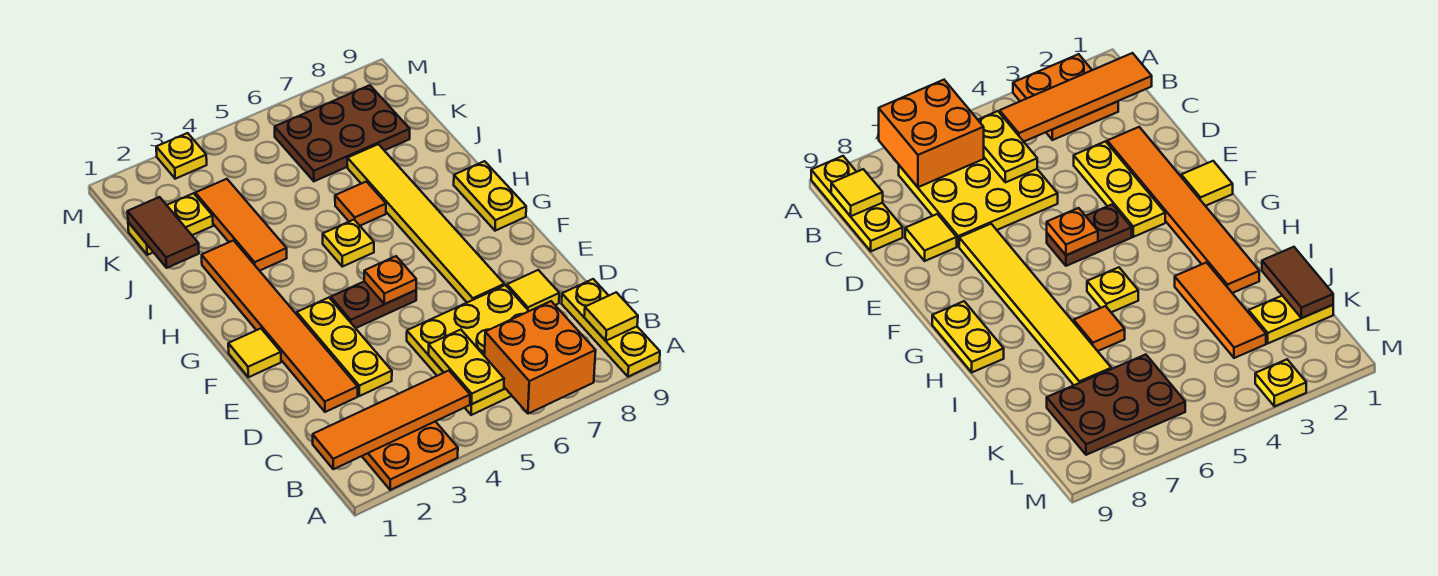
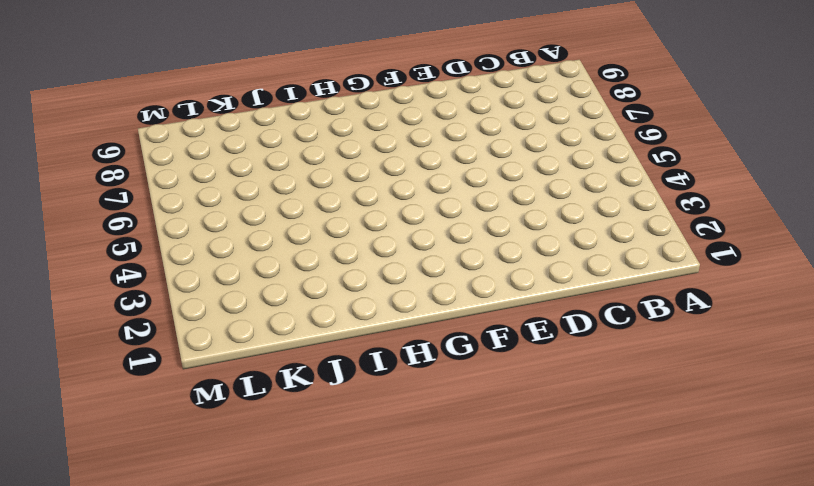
none -> orange 2x2 plate [362,421,458,490]
none -> yellow 1x3 plate [562,279,660,377]
none -> yellow 3x3 plate [407,285,529,415]

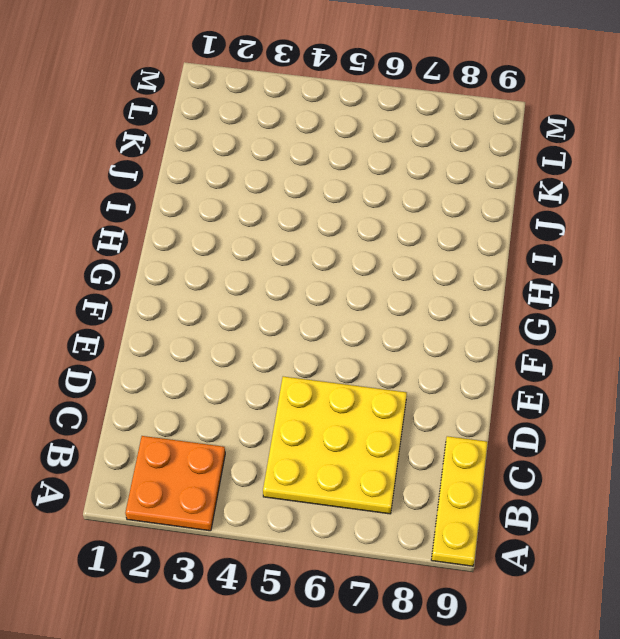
none -> orange 1x6 tile [202,240,358,412]
none -> yellow 1x3 plate [297,298,392,396]
none -> yellow 1x1 tile [507,270,559,311]

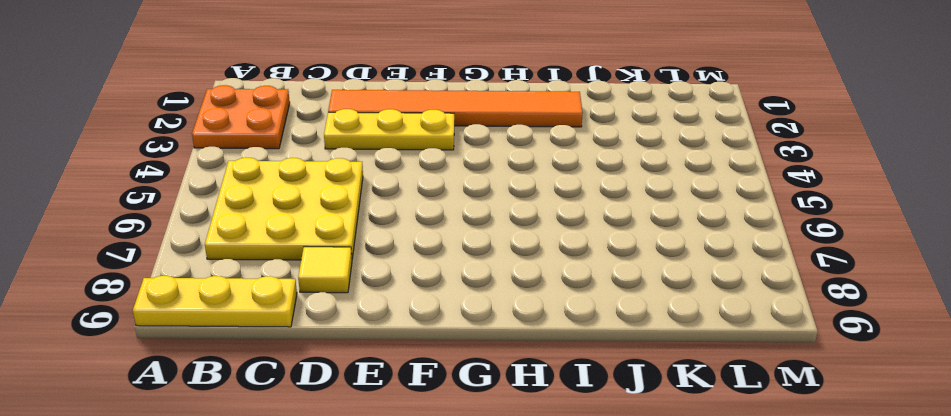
none -> yellow 1x6 tile [347,144,504,302]
none -> yellow 1x1 tile [228,329,281,377]
none -> brown 1x2 plate [331,281,416,328]

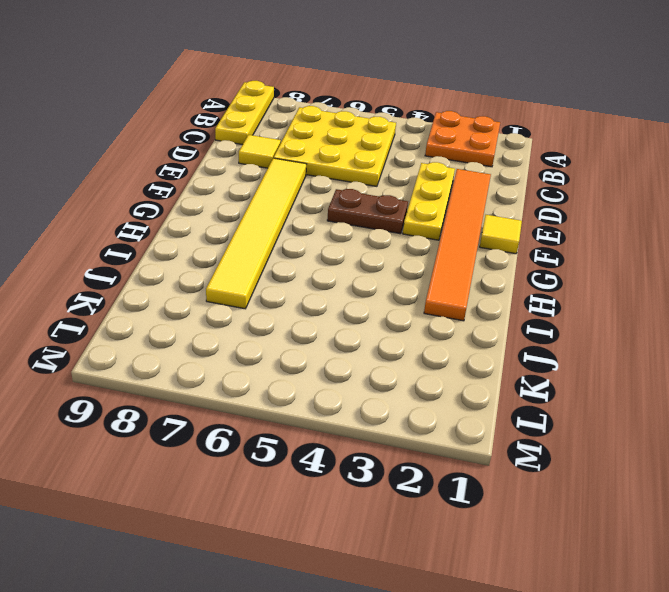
none -> yellow 1x2 plate [454,161,526,231]
none -> yellow 1x1 plate [323,220,374,267]
none -> orange 1x3 tile [195,179,287,271]

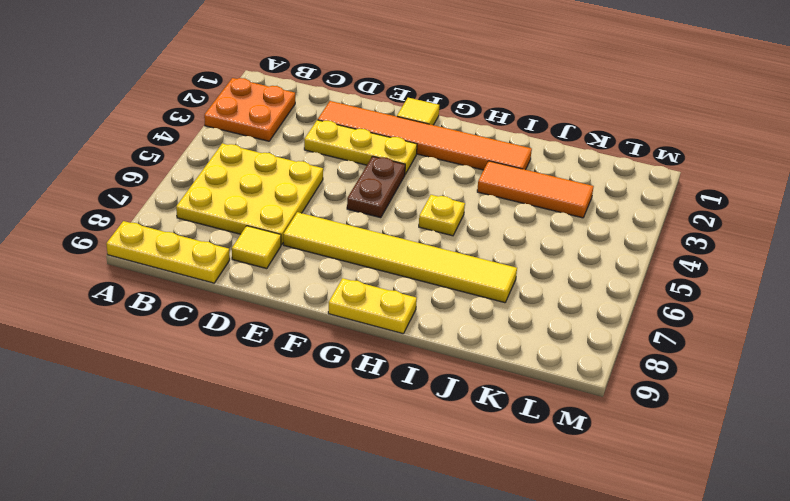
none -> orange 1x1 tile [335,182,386,226]
none -> yellow 1x2 plate [128,193,213,255]
none -> brown 2x3 plate [275,85,410,181]

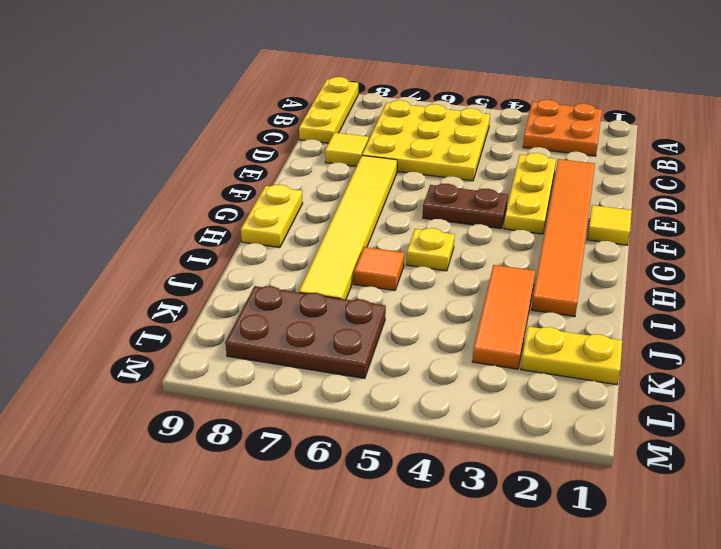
none -> yellow 1x1 plate [156,133,207,179]
none -> orange 2x2 brick [485,301,596,414]
none -> orange 1x4 tile [313,371,470,469]

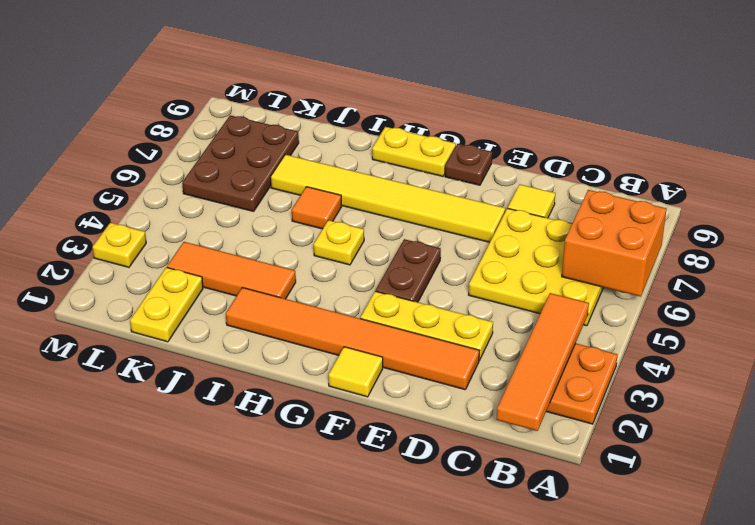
brown 1x1 plate [445,144,492,185] -> none
none -> yellow 1x3 plate [562,279,660,377]
none -> yellow 1x2 plate [429,330,504,404]
none -> yellow 1x1 tile [584,292,638,341]

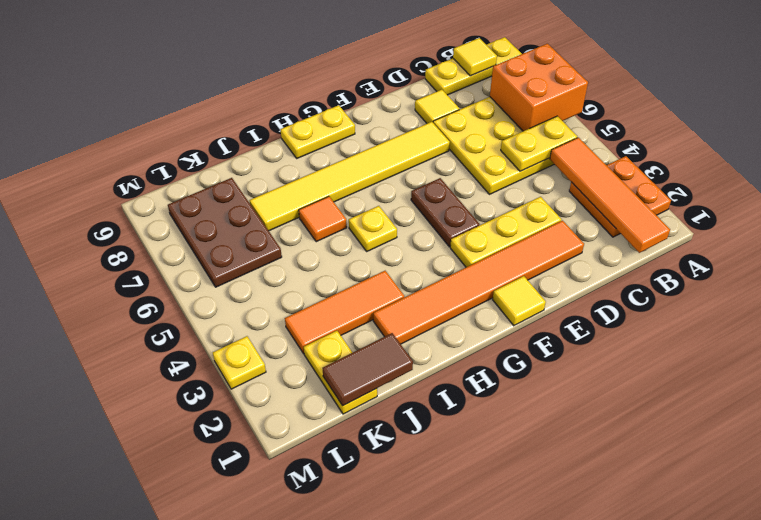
none -> orange 1x1 plate [364,256,416,304]

